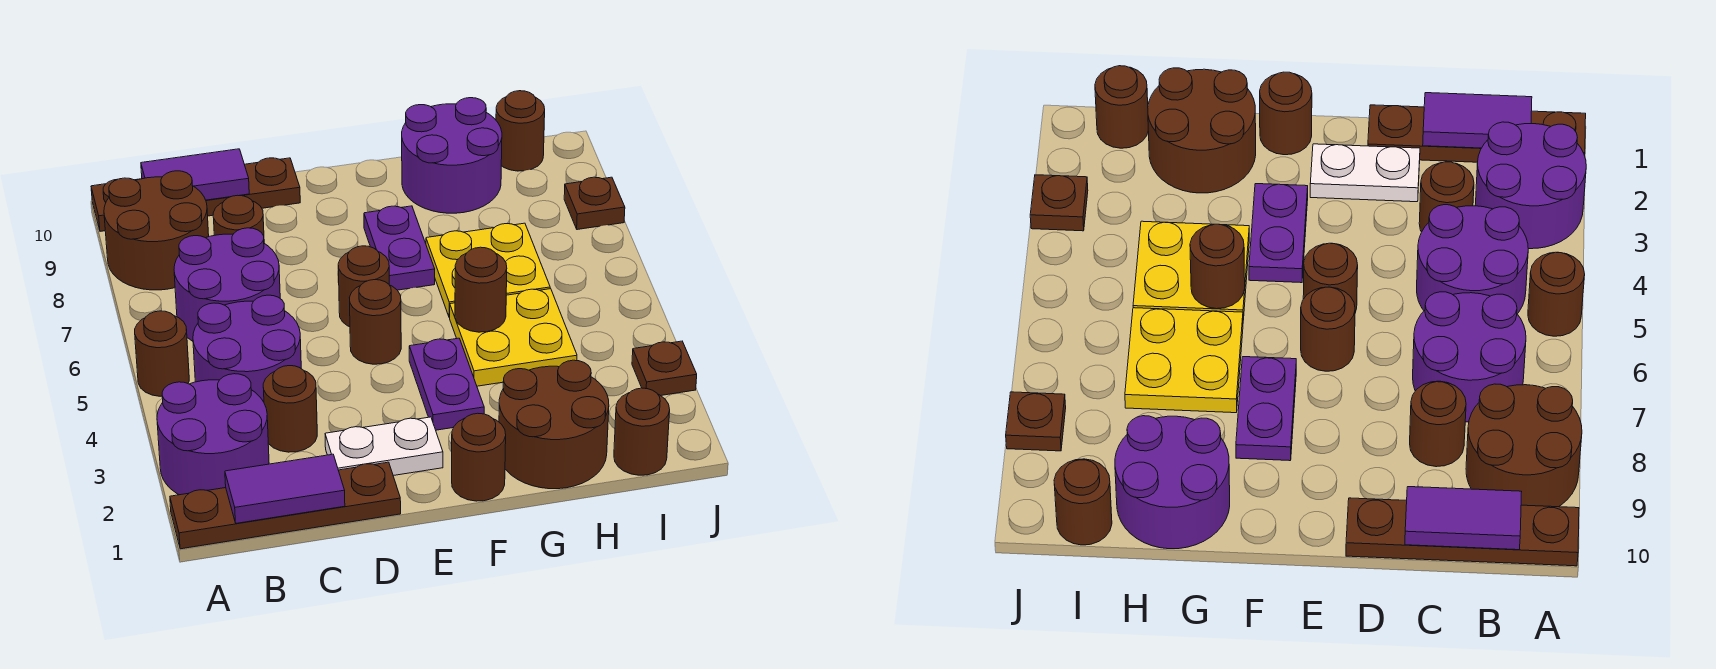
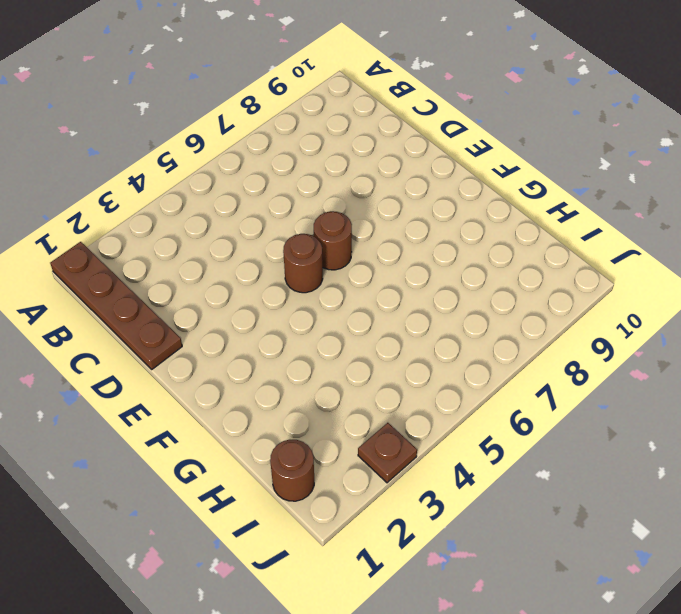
none -> purple 2x2 round brick [157,374,269,495]
none -> brown 1x1 round brick [135,311,189,396]
none -> brown 2x2 round brick [104,171,209,290]

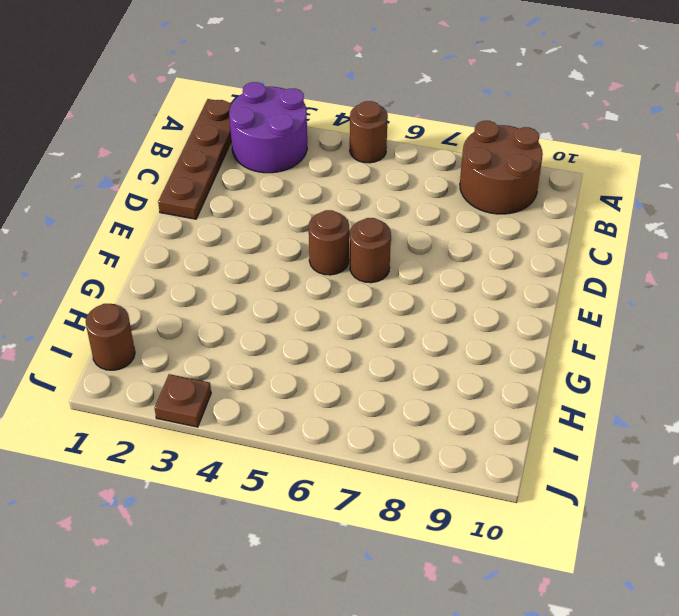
none -> brown 1x4 plate [91,158,300,231]
none -> purple 2x2 round brick [193,295,301,402]
none -> purple 2x2 round brick [174,228,280,341]

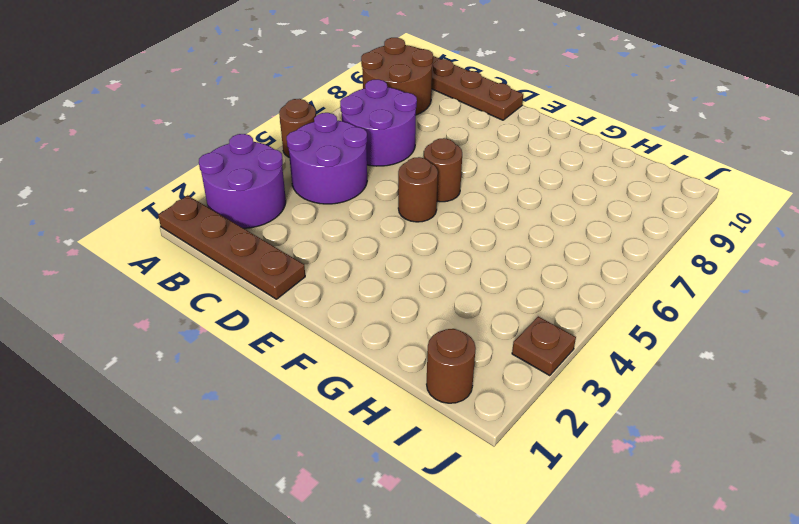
none -> brown 1x1 round brick [263,366,317,452]
none -> brown 1x1 round brick [213,195,264,236]
none -> white 1x2 plate [325,417,443,476]

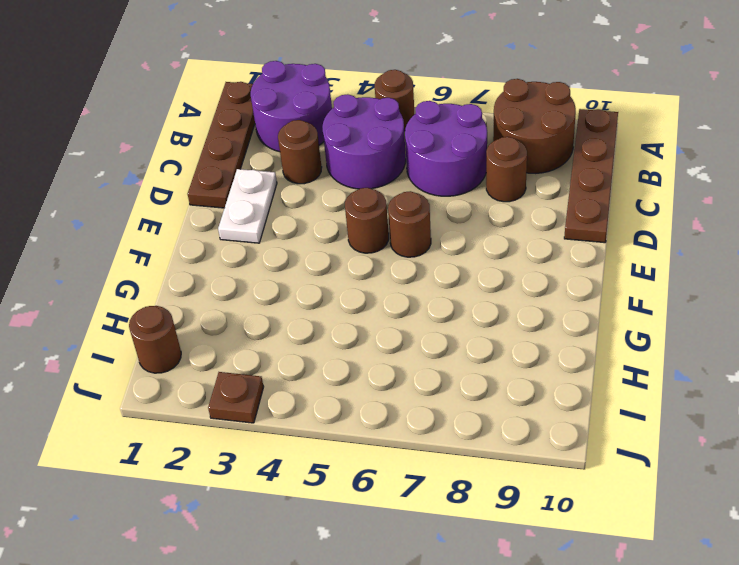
none -> brown 1x1 round brick [452,413,506,501]
none -> purple 1x2 plate [409,338,484,430]
none -> purple 1x2 plate [364,206,435,290]

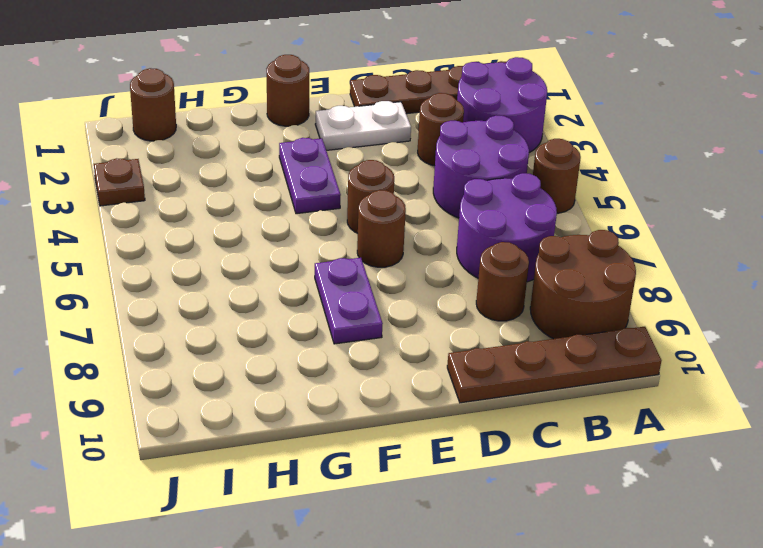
none -> brown 2x2 round brick [499,360,609,489]
none -> yellow 2x2 plate [450,289,577,386]
none -> yellow 2x2 plate [426,223,550,318]

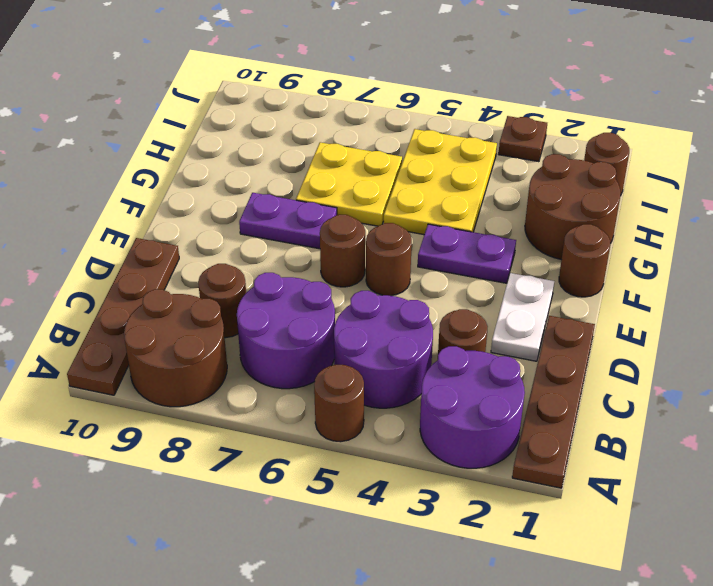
yellow 2x3 plate [384,129,497,235] -> yellow 2x2 plate [450,289,577,386]
none -> purple 2x2 round brick [402,98,502,213]
none -> brown 1x1 round brick [496,91,545,171]
none -> brown 1x1 plate [564,177,625,230]

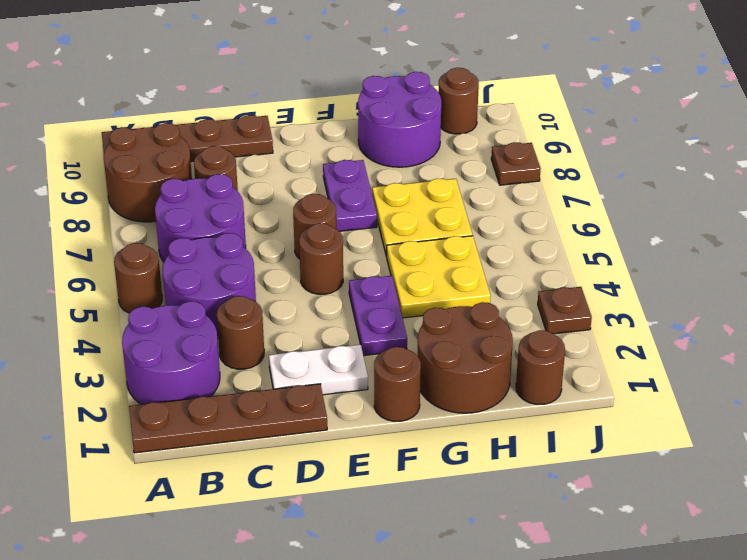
none -> purple 1x2 tile [225,454,345,523]
none -> purple 1x2 tile [141,149,249,200]
none -> brown 1x1 round brick [455,247,507,332]

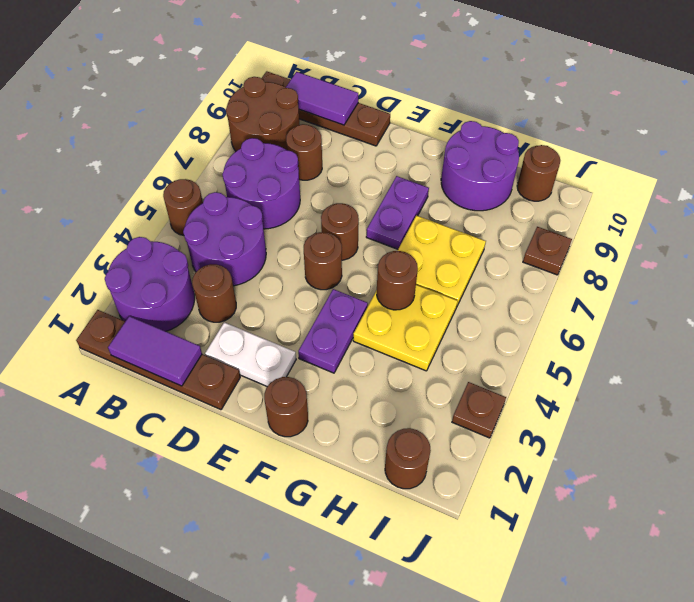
none -> brown 2x2 round brick [499,360,609,489]

